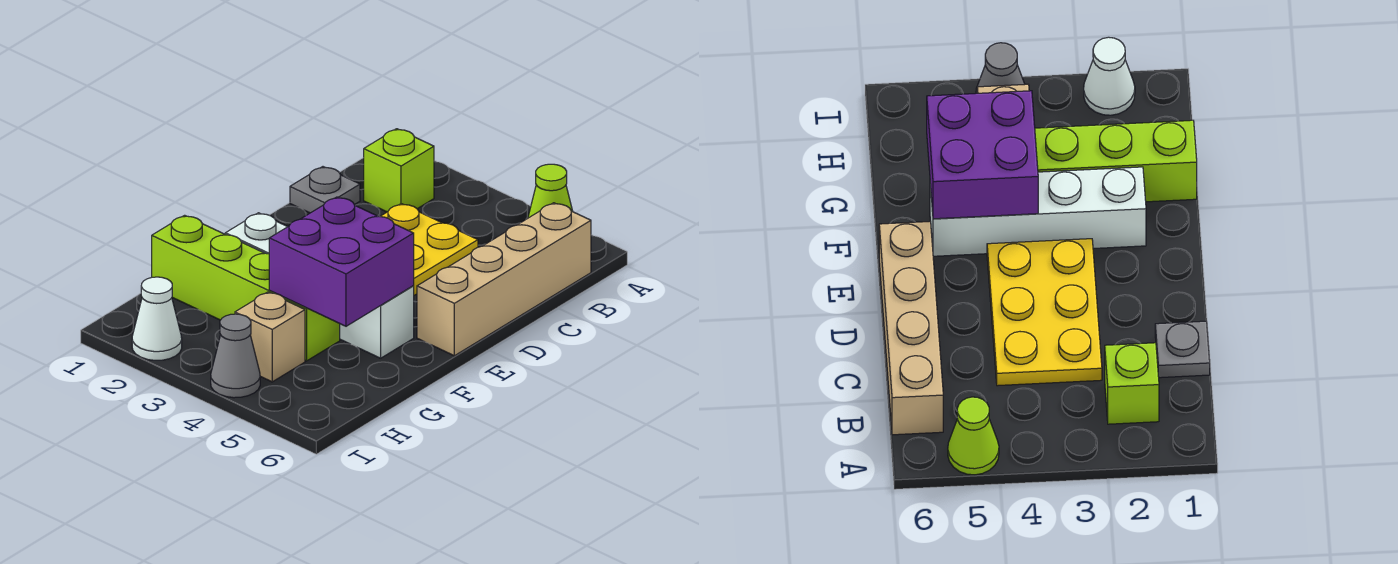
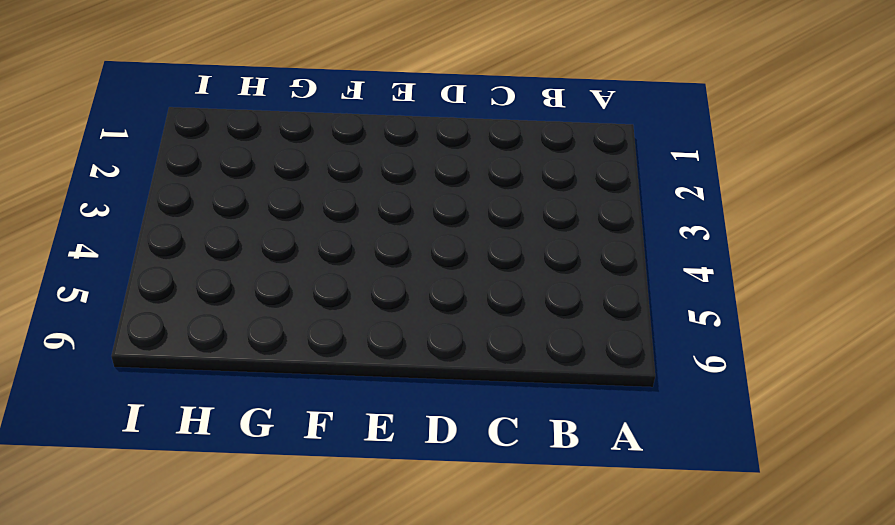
none -> lime 1x1 cone [528,164,572,218]
none -> lime 1x1 brick [364,129,434,212]

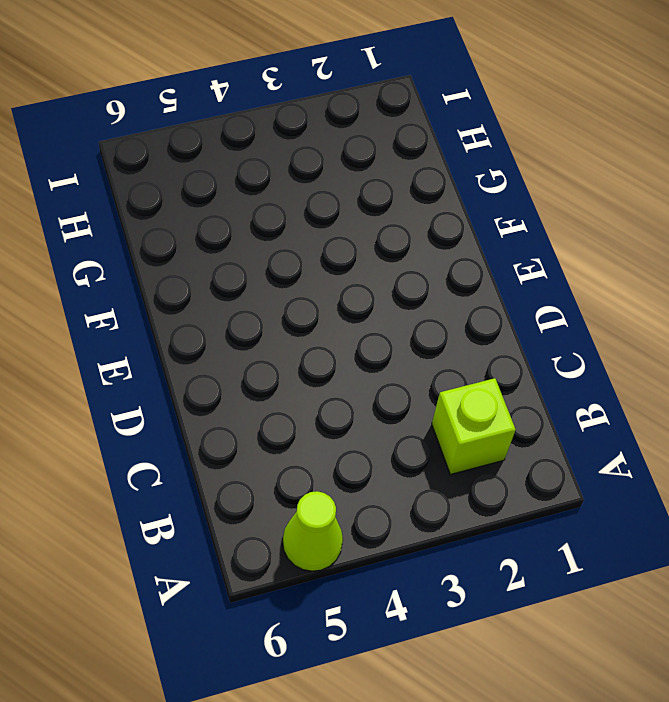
none -> tan 1x4 brick [417,203,591,356]
none -> grey 1x1 plate [290,167,360,213]

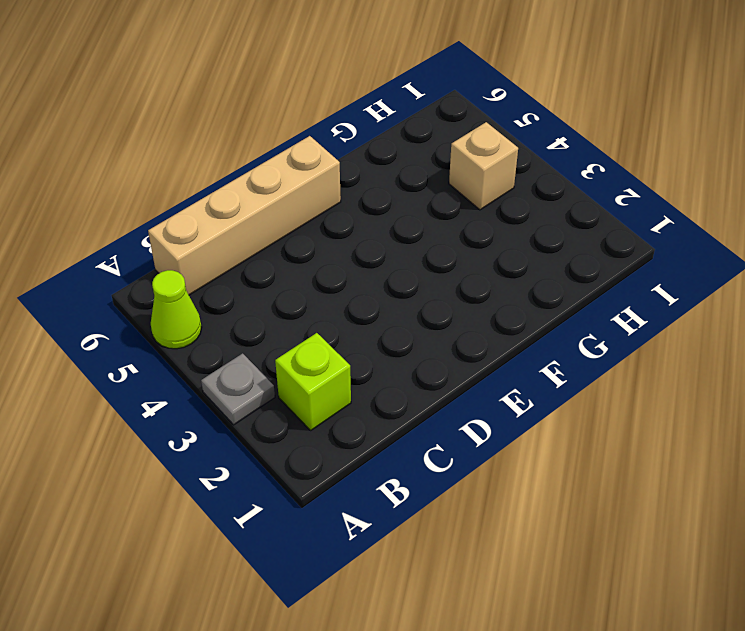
grey 1x1 plate [201,353,275,425] -> grey 1x1 plate moved to [290,167,360,213]
none -> yellow 2x3 plate [380,204,478,295]
none -> white 1x4 brick [225,213,414,358]

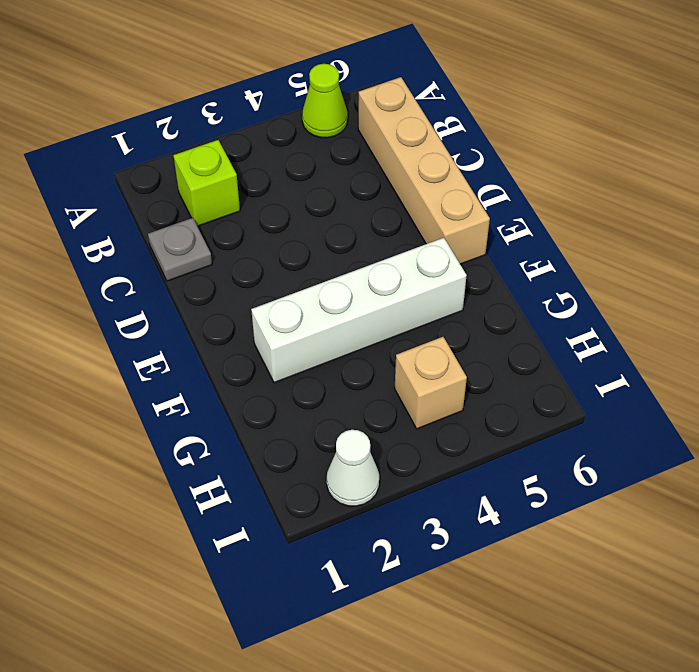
none -> yellow 2x3 plate [380,204,478,295]
none -> lime 1x4 brick [152,215,340,361]

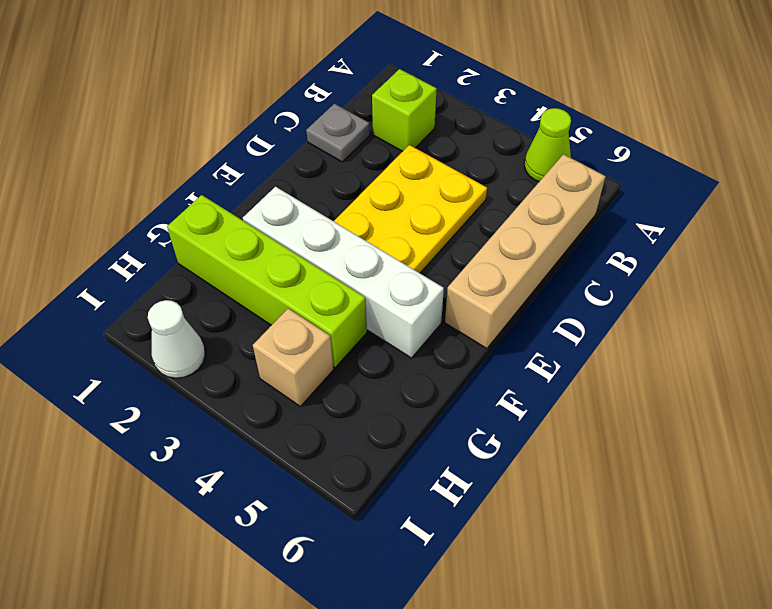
none -> grey 1x1 cone [211,314,260,398]
none -> purple 2x2 brick [269,197,414,326]

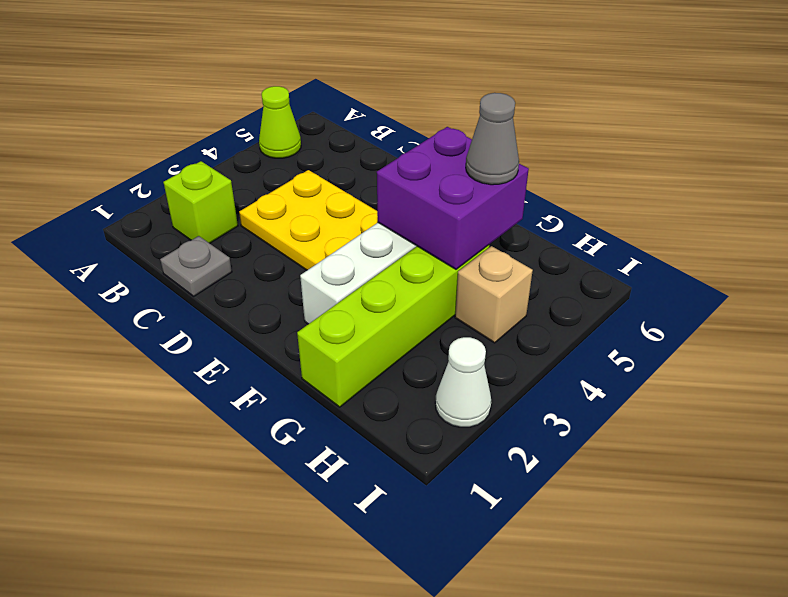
grey 1x1 cone [466,93,519,185] -> grey 1x1 cone moved to [211,314,260,398]
none -> tan 1x4 brick [417,203,591,356]

